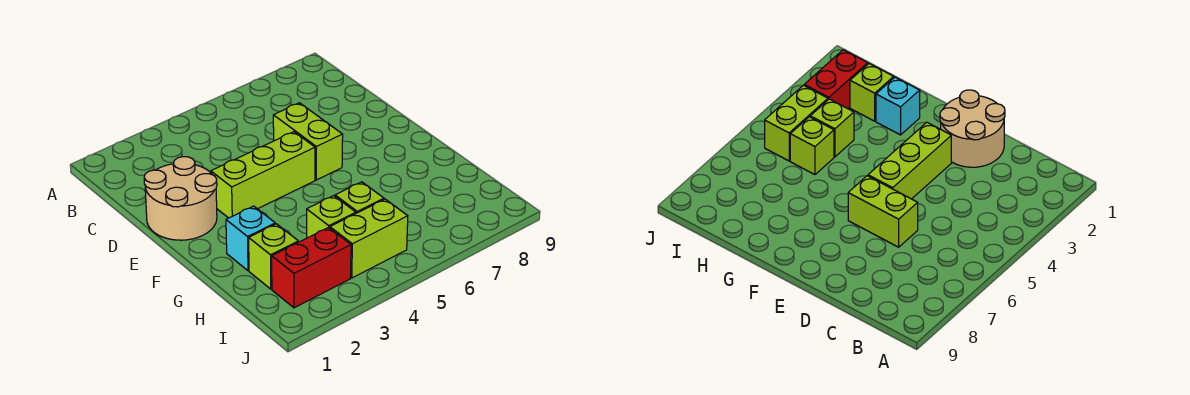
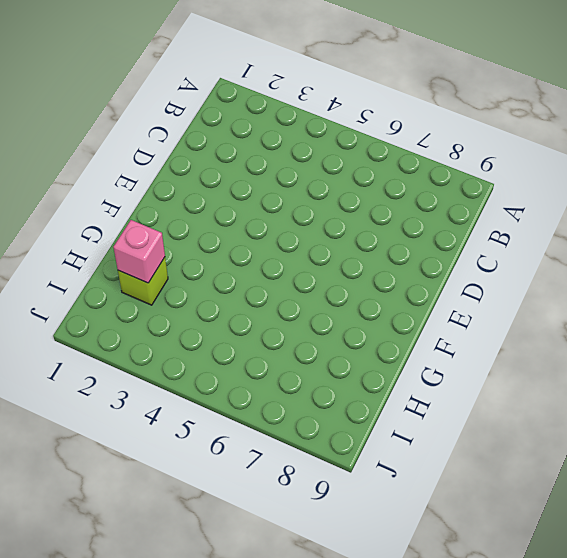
pink 1x1 brick [113,220,165,283] -> none
none -> tan 2x2 round brick [144,157,217,240]
none -> lime 1x2 brick [273,103,343,180]

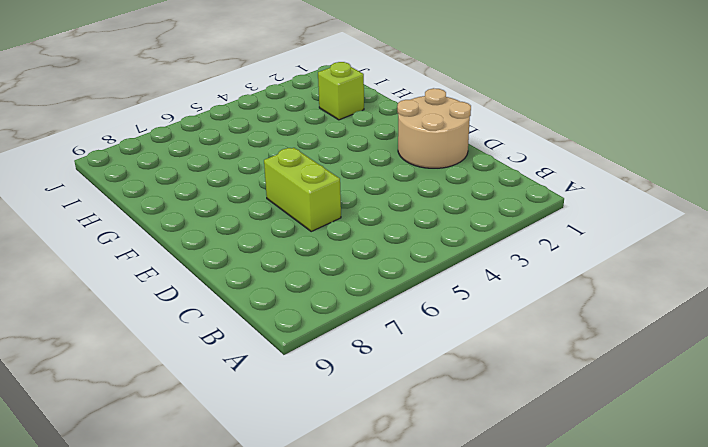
none -> lime 1x3 brick [211,132,315,218]
none -> cyan 1x1 brick [226,206,275,271]

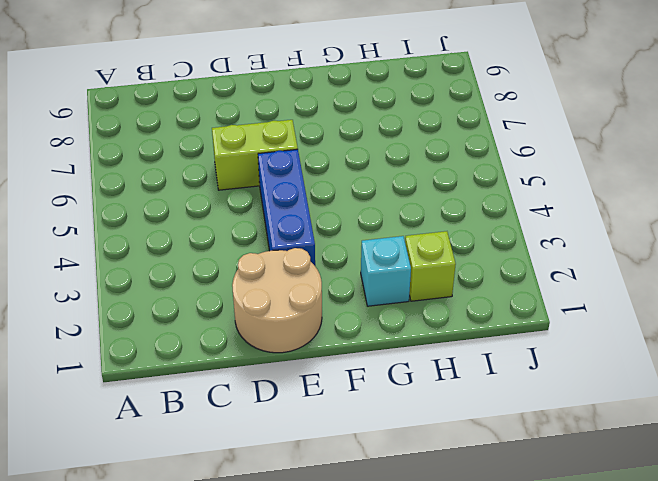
blue 1x3 brick [258,149,315,266] -> lime 1x3 brick [211,132,315,218]
none -> lime 1x1 brick [307,196,356,238]
none -> lime 1x1 brick [335,182,384,213]

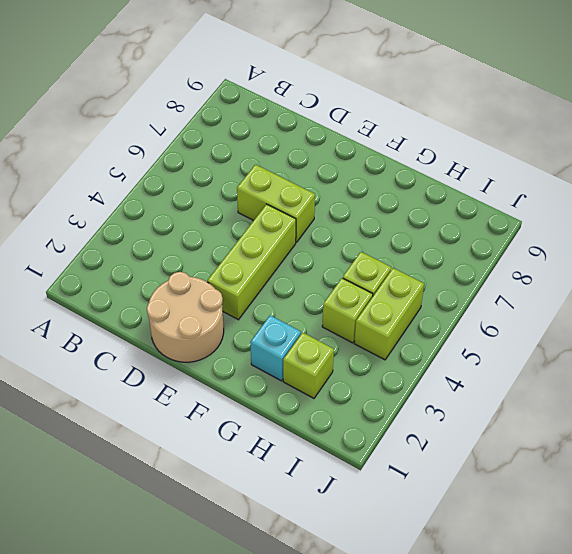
none -> red 1x2 brick [272,227,351,308]

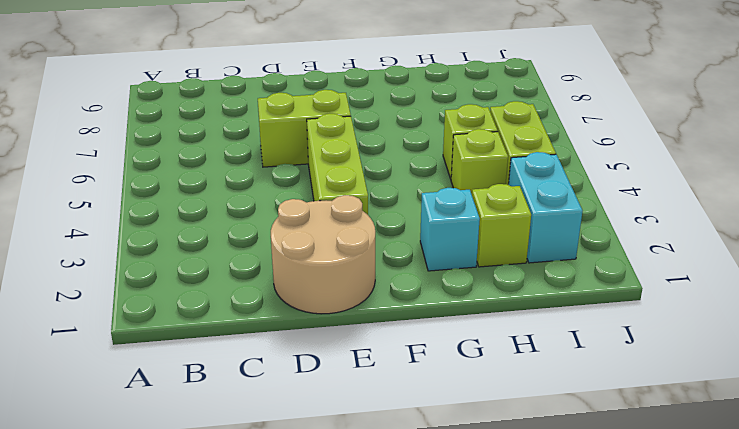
cyan 1x2 brick [509,152,582,263] -> red 1x2 brick [272,227,351,308]

